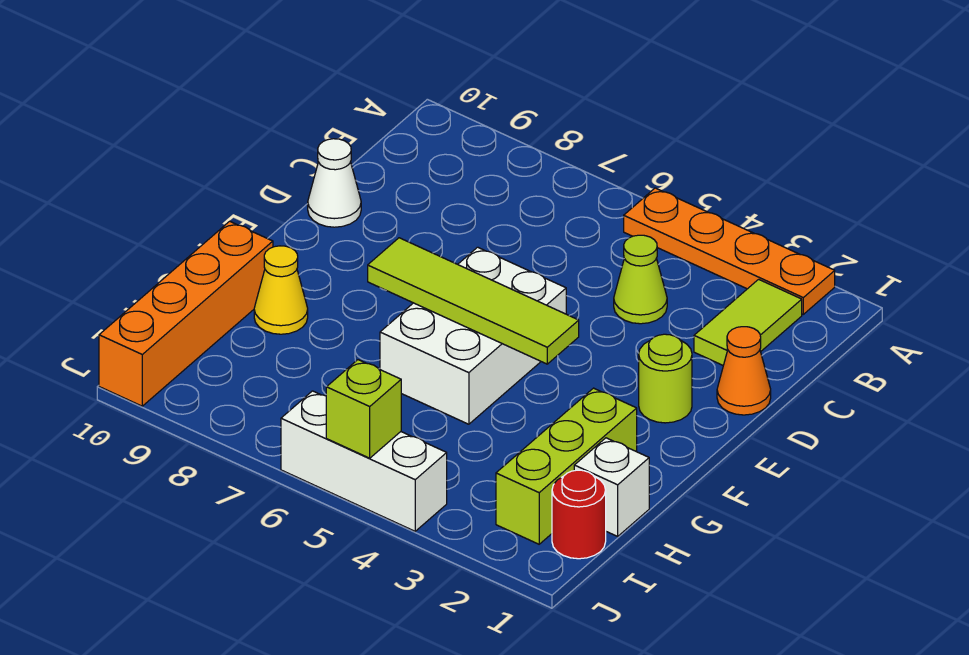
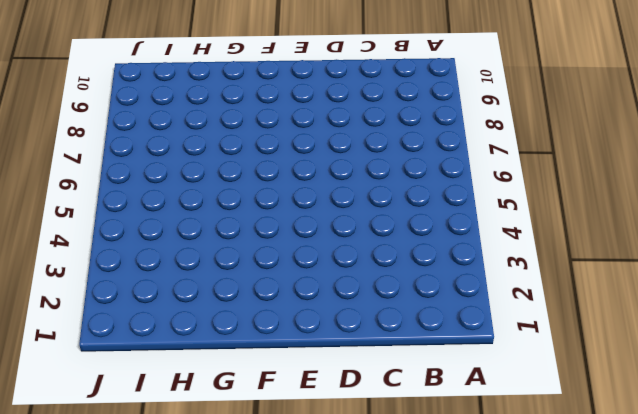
none -> orange 1x4 plate [624,188,835,314]
none -> lime 1x2 tile [694,279,802,365]
none -> lime 1x1 cone [614,235,667,324]

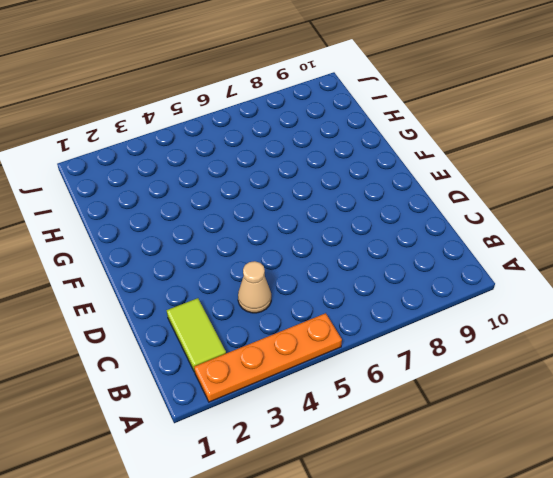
tan 1x1 cone [238,261,271,313] -> lime 1x1 cone [614,235,667,324]
none -> orange 1x1 cone [717,327,771,415]
none -> white 1x1 cone [308,139,361,227]
none -> lime 1x1 round brick [639,334,692,423]

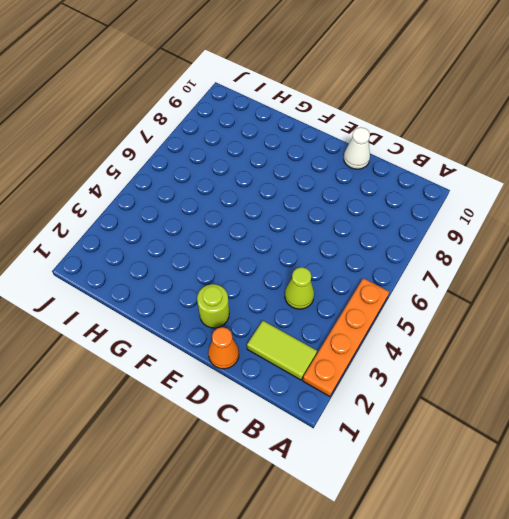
none -> white 2x3 brick [380,247,566,424]
none -> lime 1x3 brick [496,388,637,544]
none -> yellow 1x1 cone [254,246,308,334]

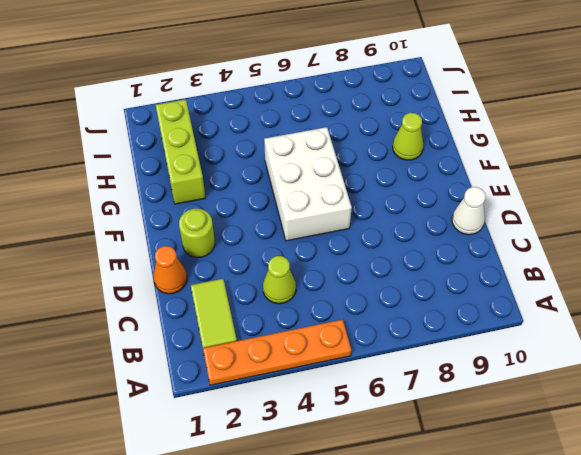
lime 1x1 cone [393,113,424,160] -> yellow 1x1 cone [254,246,308,334]
none -> orange 1x4 brick [99,221,273,406]
none -> white 1x1 brick [574,438,649,536]
none -> red 1x1 round brick [552,470,606,559]

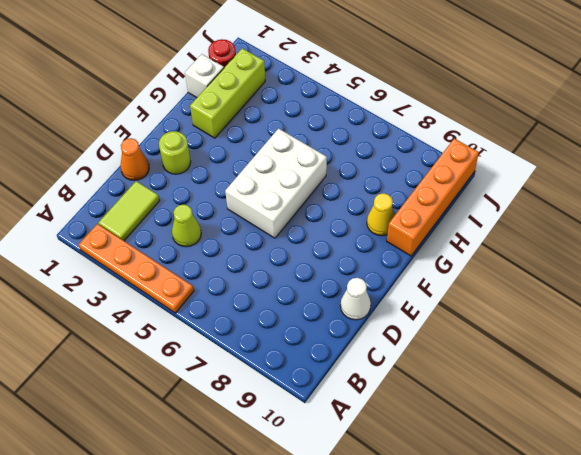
none -> white 1x3 brick [281,391,447,531]
none -> lime 1x4 tile [368,238,579,364]
none -> lime 1x1 brick [326,360,401,458]

